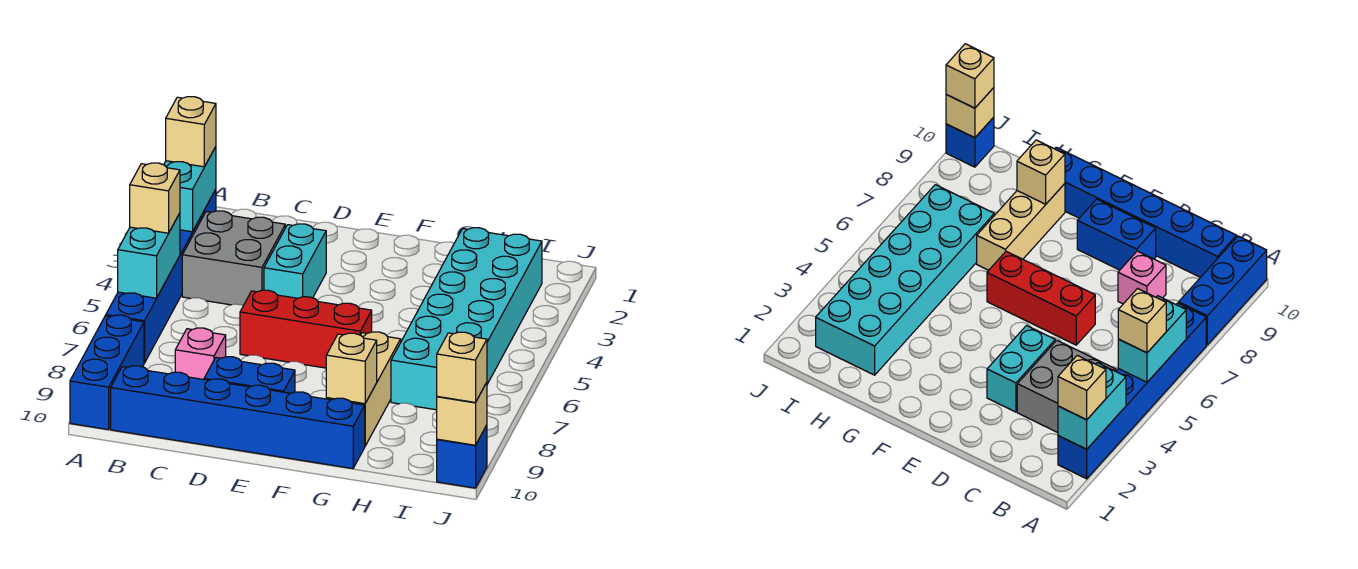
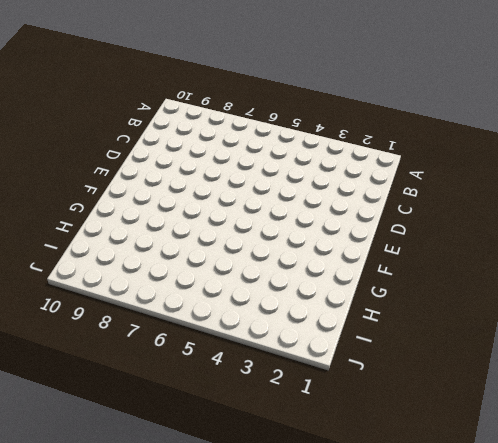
none -> blue 1x6 brick [106,190,216,363]
none -> blue 1x3 brick [70,315,144,430]
none -> grey 2x2 brick [182,211,285,306]

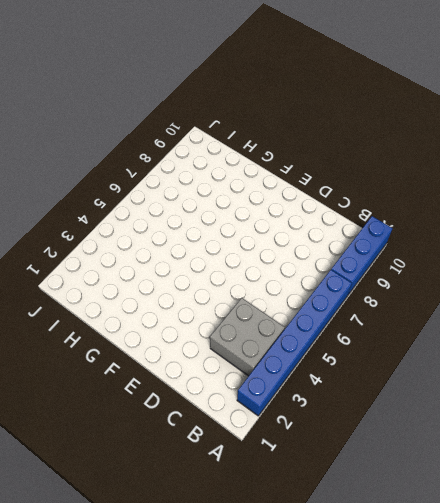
none -> blue 1x6 brick [111,366,365,469]
none -> pink 1x1 brick [175,328,226,379]
none -> cyan 1x2 brick [264,224,326,298]

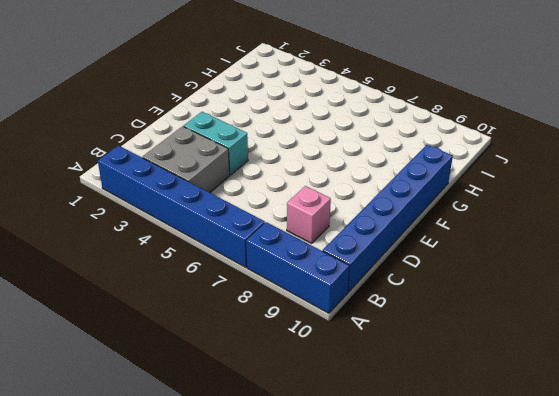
none -> red 1x3 brick [240,290,372,368]
none -> blue 1x2 brick [204,357,295,393]
none -> tan 1x3 brick [326,332,401,446]

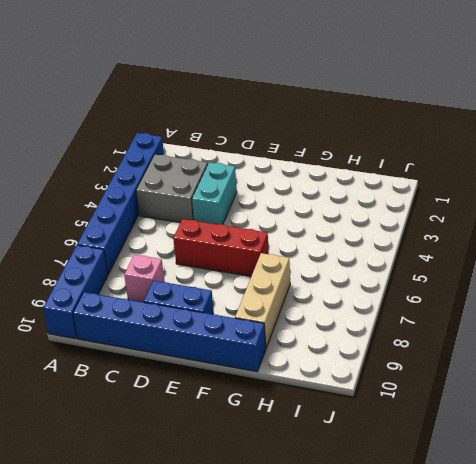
none -> cyan 2x6 brick [391,228,542,410]
none -> blue 1x1 brick [437,425,487,488]
none -> cyan 1x2 brick [164,147,216,232]

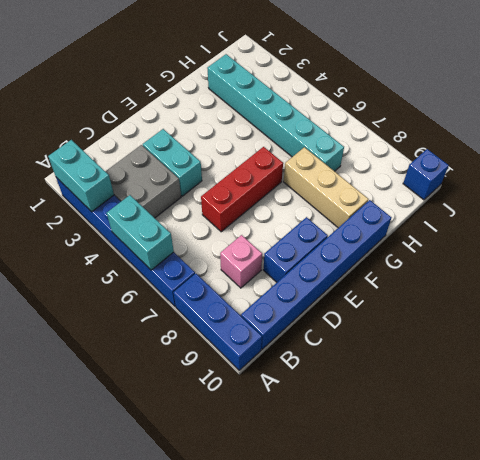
cyan 1x6 brick [207,54,344,171] -> cyan 2x6 brick [391,228,542,410]
none -> tan 1x1 brick [326,333,377,404]
none -> tan 1x1 brick [437,382,487,445]
none -> tan 1x1 brick [166,97,216,167]

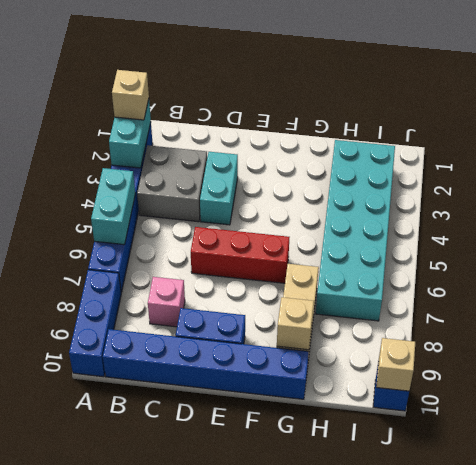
none -> tan 1x1 brick [130,163,180,233]
none -> tan 1x1 brick [437,332,487,402]

